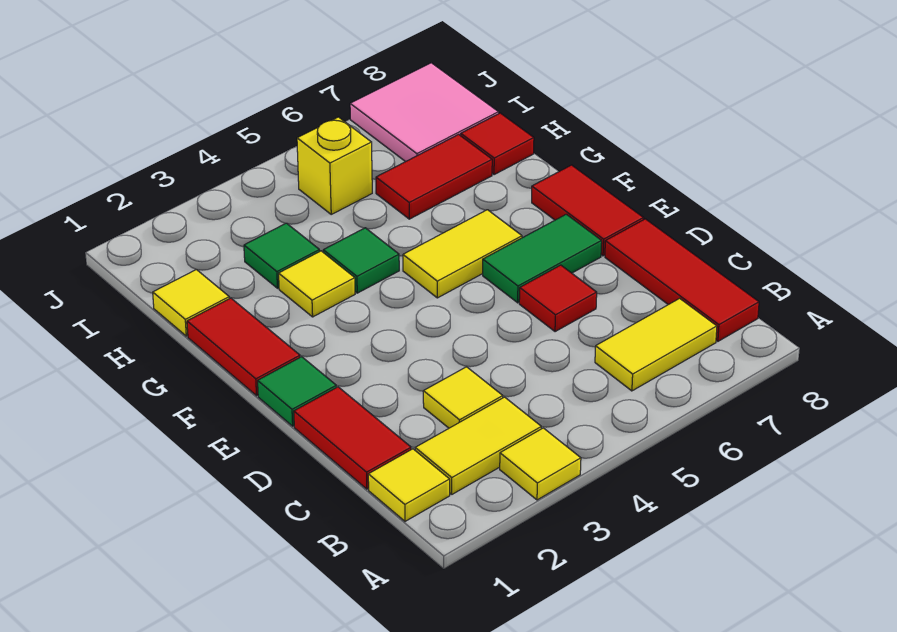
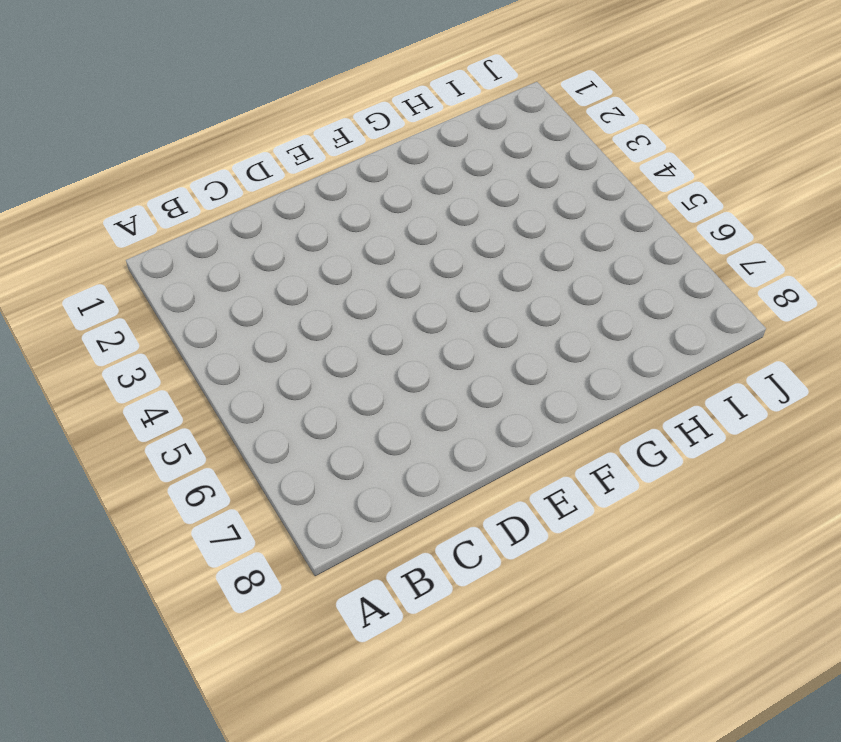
none -> yellow 1x1 tile [500,428,581,500]
none -> yellow 1x1 tile [368,449,450,521]
none -> yellow 1x2 tile [415,397,541,494]

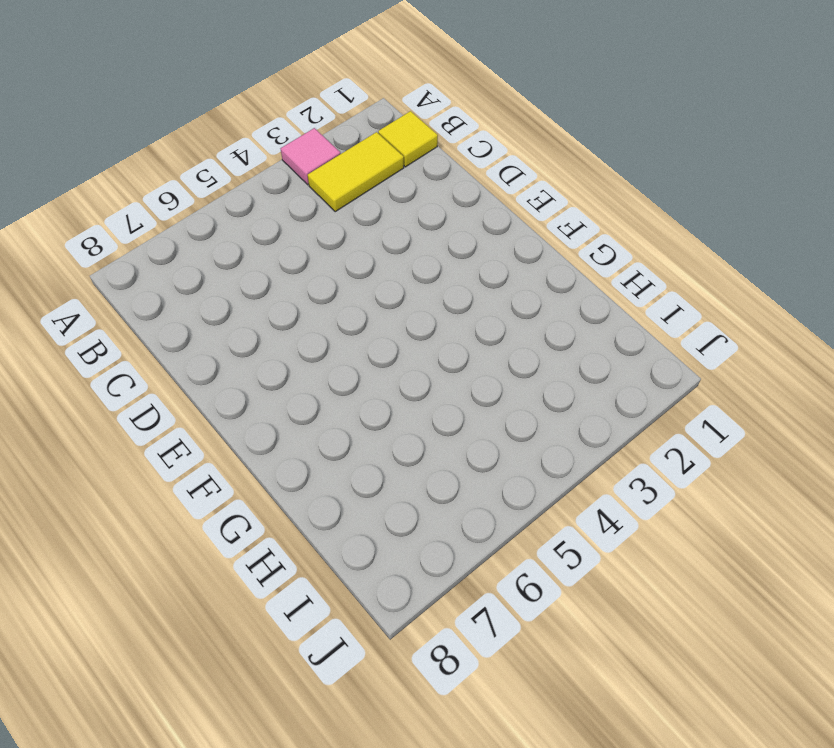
pink 1x1 tile [281,128,340,185] -> yellow 1x1 tile [500,428,581,500]
none -> yellow 1x2 tile [595,298,717,391]
none -> red 1x3 tile [605,219,759,341]
none -> red 1x2 tile [294,387,411,489]

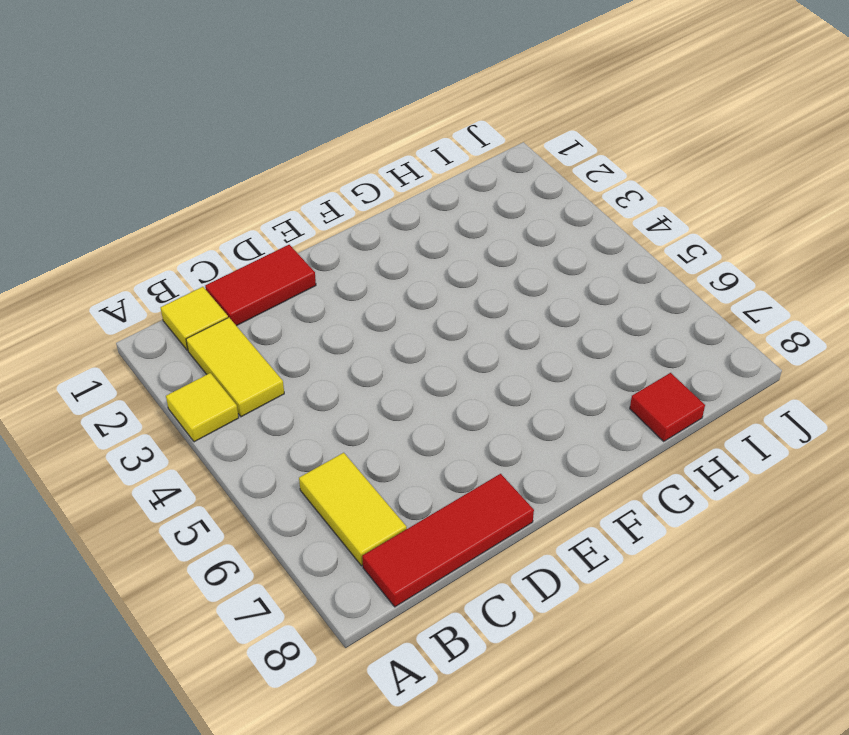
none -> yellow 1x1 tile [423,367,503,428]
none -> red 1x1 tile [519,265,597,332]
none -> green 1x1 tile [258,357,336,426]

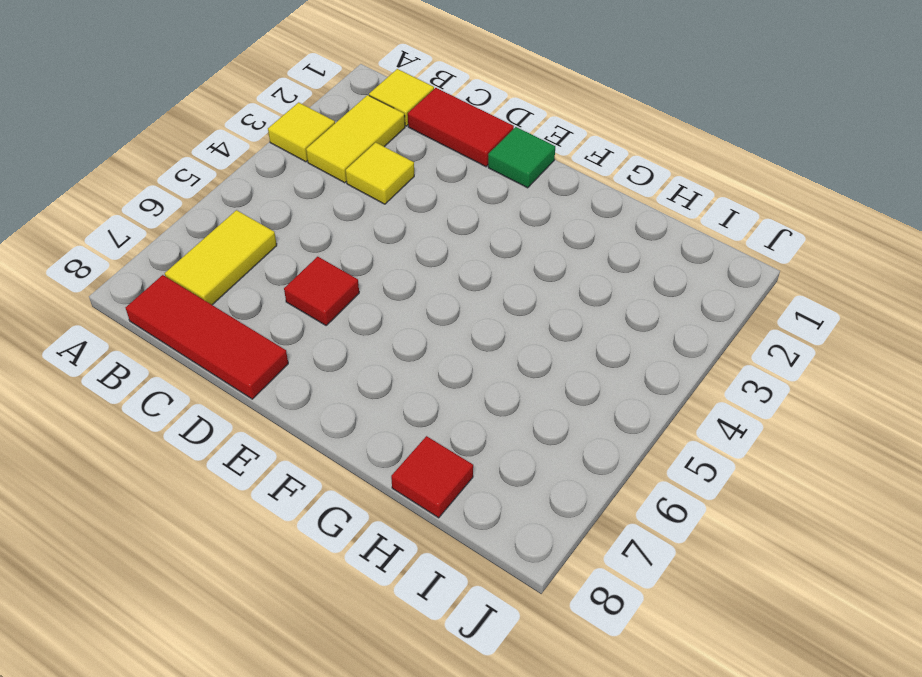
none -> green 1x2 tile [483,214,602,303]
none -> red 1x2 tile [532,165,644,256]
none -> red 1x2 tile [187,298,300,396]

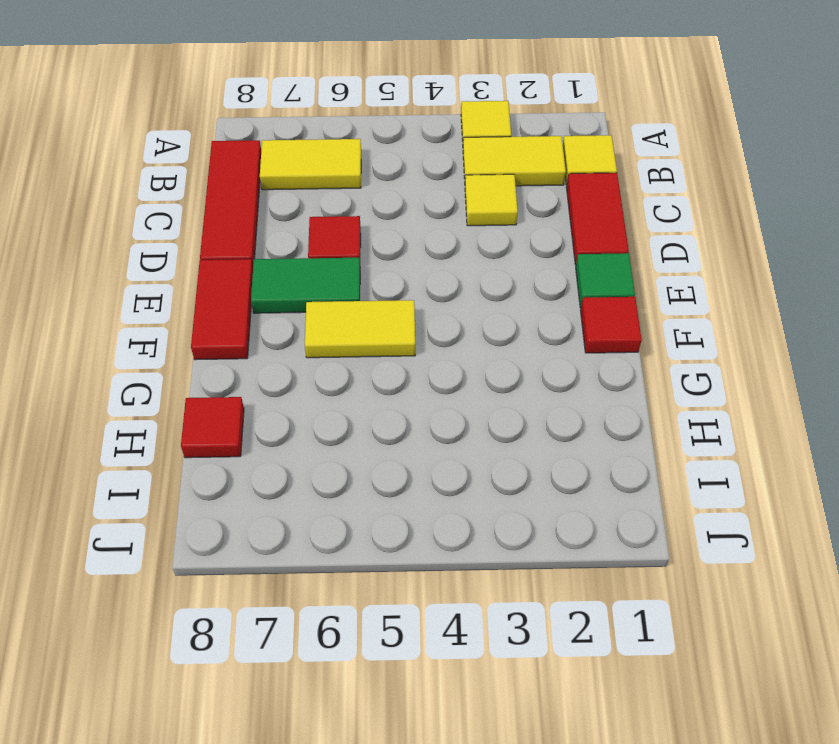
red 1x1 tile [580,297,642,353] -> red 1x2 tile [187,298,300,396]
none -> yellow 1x1 tile [279,251,355,317]
none -> green 1x1 tile [323,228,399,293]
none -> yellow 1x1 tile [153,270,229,336]

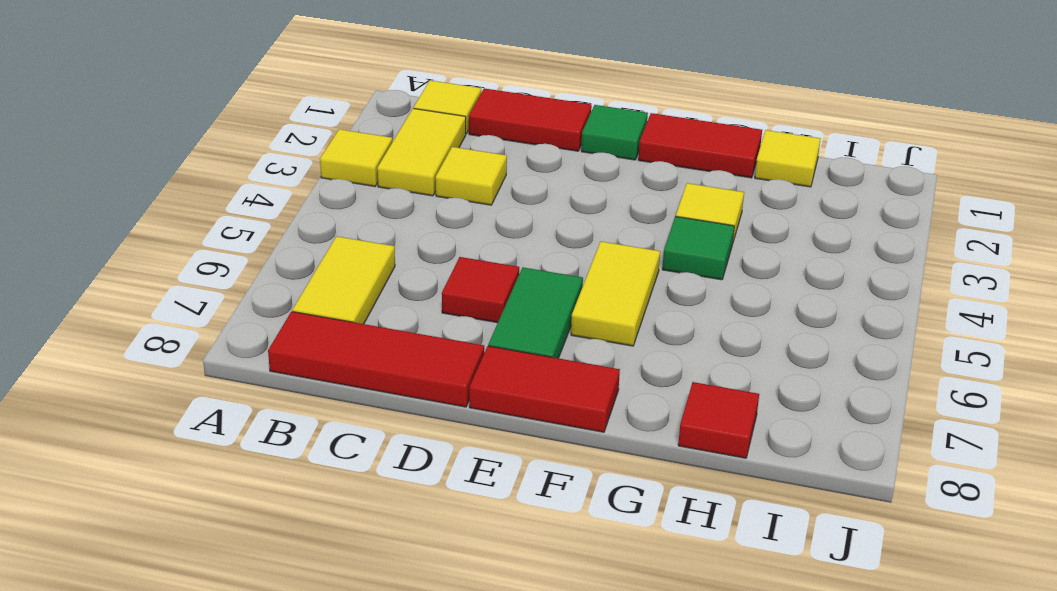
none -> green 1x1 tile [244,223,320,288]
none -> red 1x2 tile [376,134,492,219]
none -> yellow 1x1 brick [297,117,372,214]

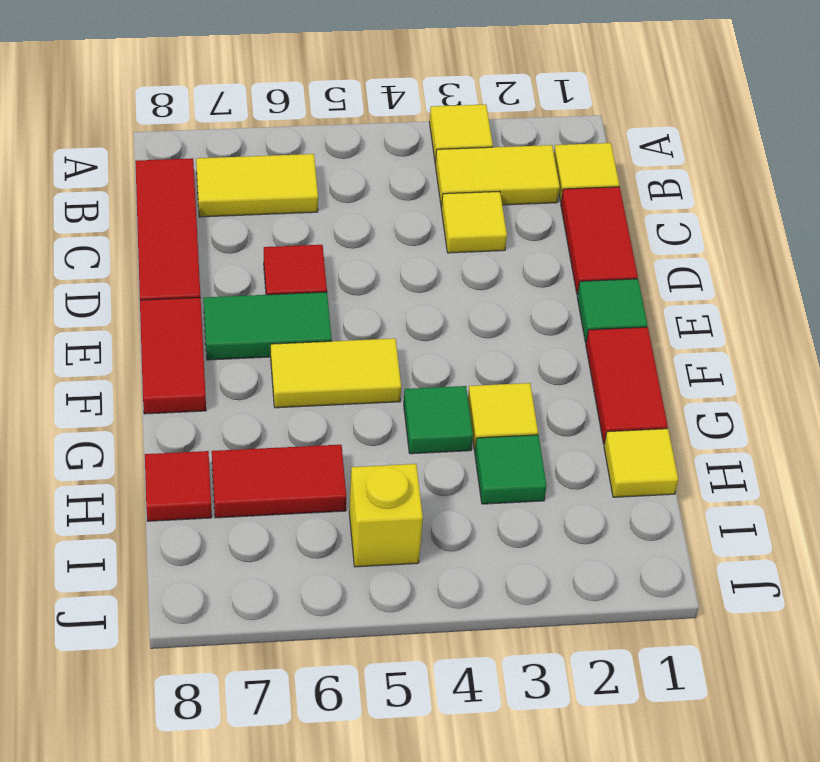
none -> pink 2x2 tile [350,63,499,162]

